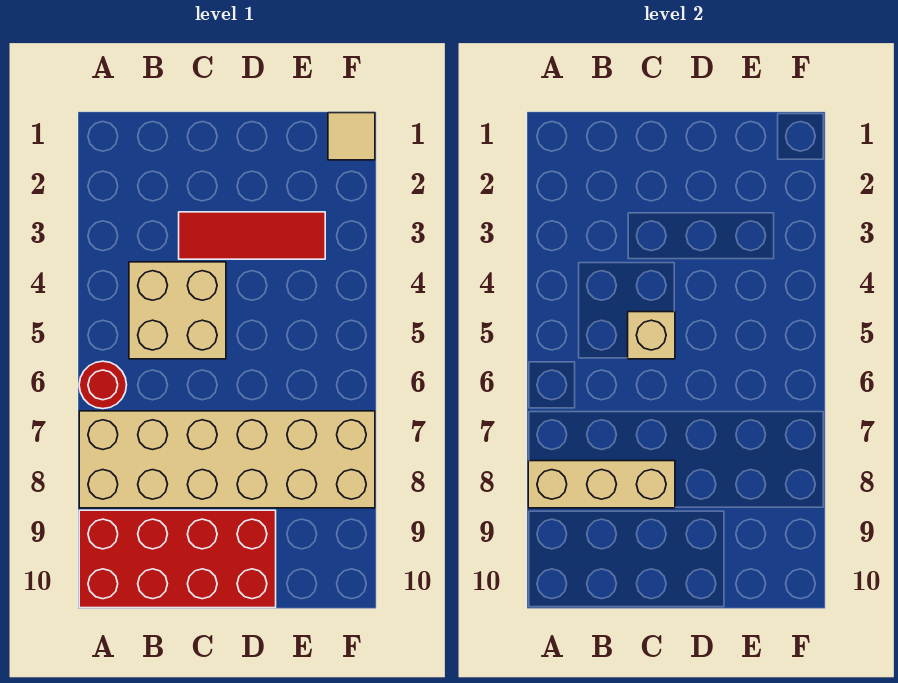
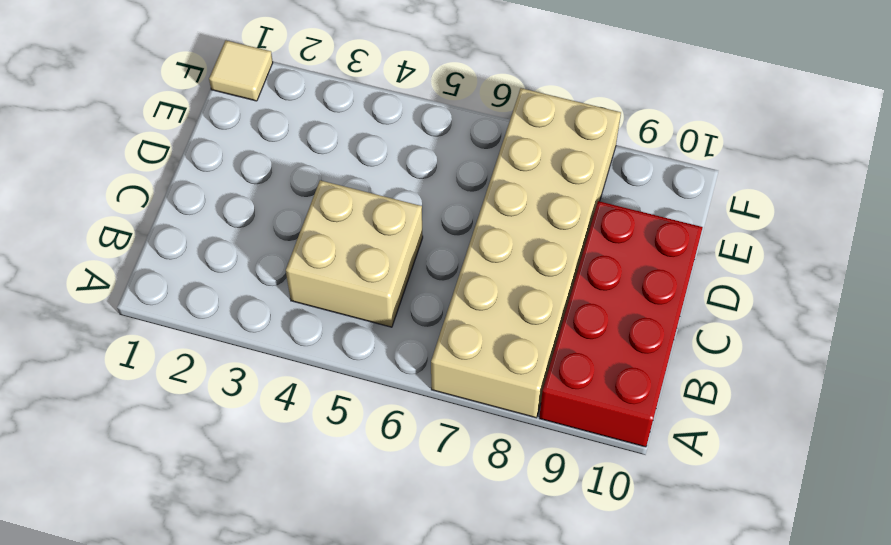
none -> red 1x1 round brick [79,361,127,409]
none -> red 1x3 tile [179,212,325,259]

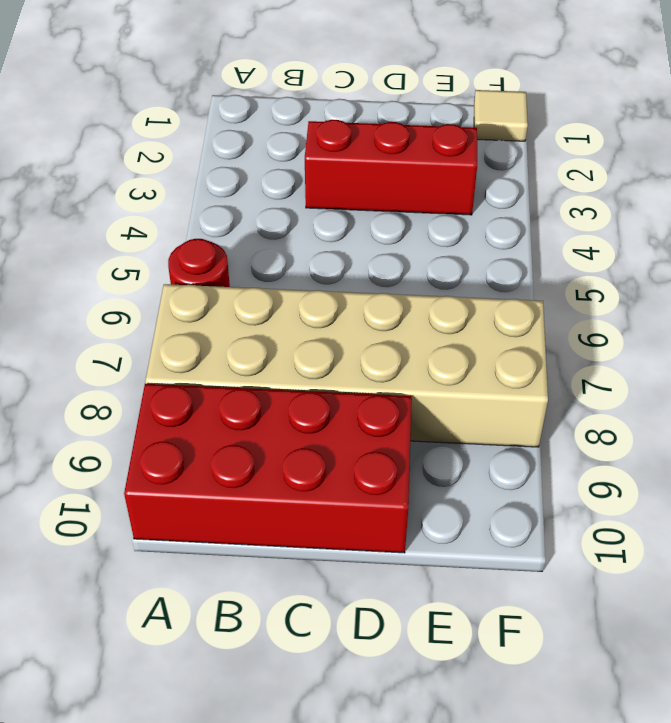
red 1x3 brick [305,120,477,215] -> red 1x3 tile [179,212,325,259]
none -> tan 2x2 brick [129,262,226,359]
none -> tan 1x3 brick [528,461,675,508]

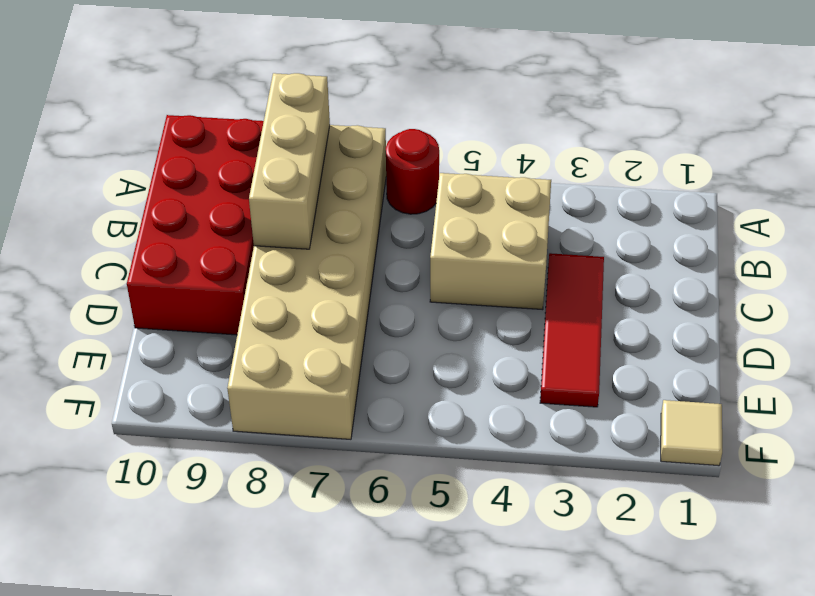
none -> tan 1x1 brick [628,312,675,359]

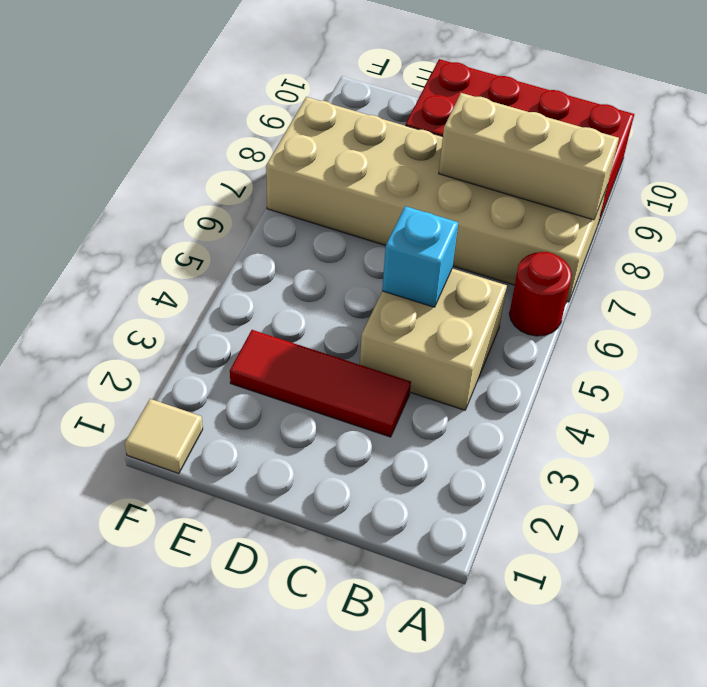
cyan 1x1 brick [382,206,458,307] -> tan 1x1 brick [628,312,675,359]

